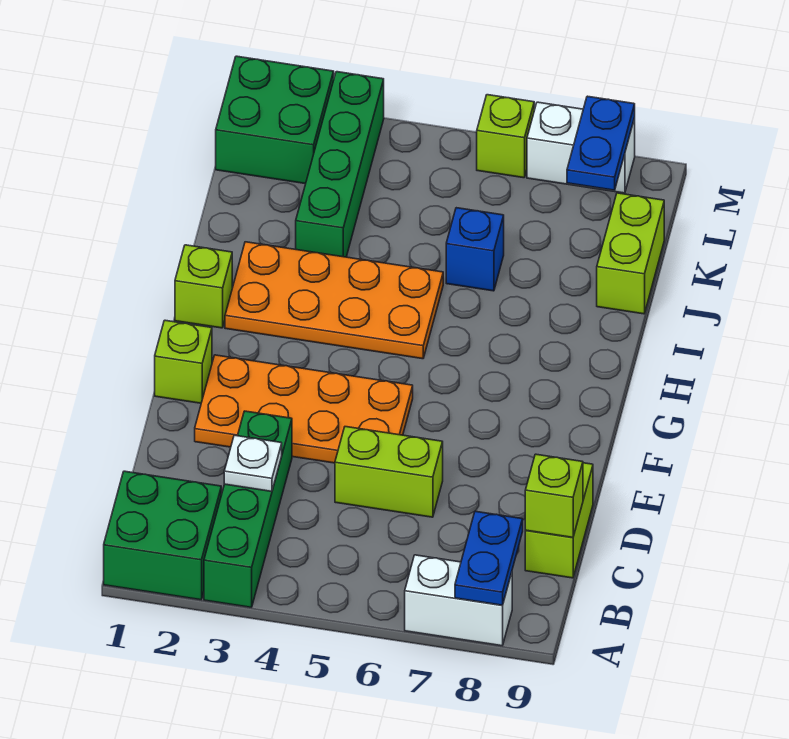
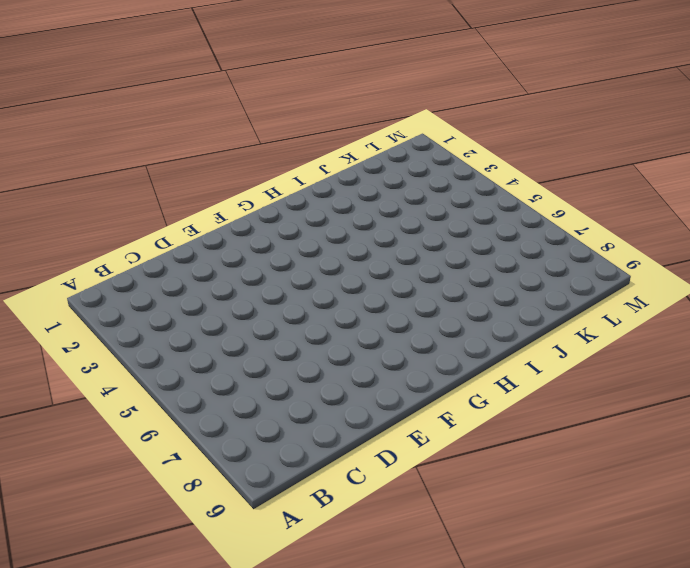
none -> green 2x2 brick [104,471,221,600]
none -> green 1x4 brick [204,411,292,607]
none -> white 1x2 brick [405,555,512,646]

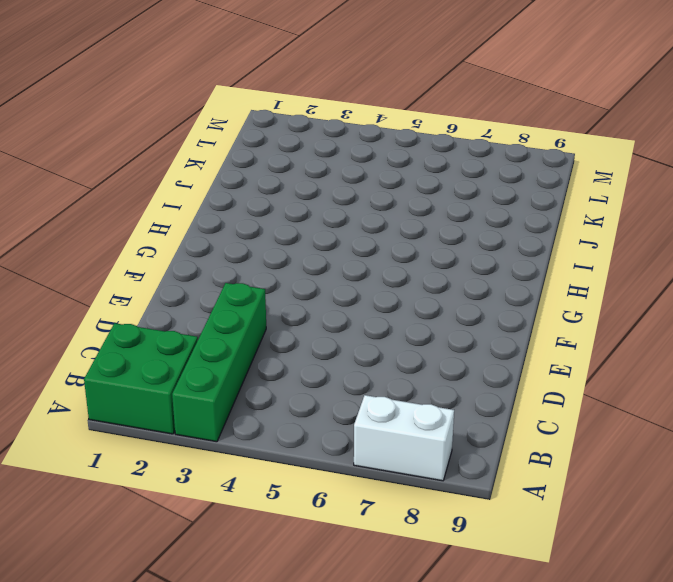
none -> lime 1x2 brick [525,463,593,578]
none -> lime 1x2 brick [335,427,443,517]
none -> orange 2x4 plate [195,355,413,463]

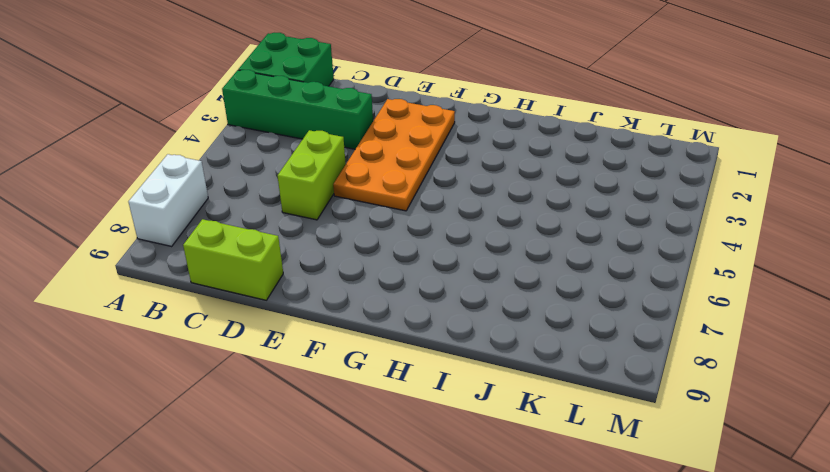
none -> lime 1x1 brick [155,320,212,403]
none -> lime 1x1 brick [175,245,232,328]
none -> orange 2x4 plate [225,242,443,359]

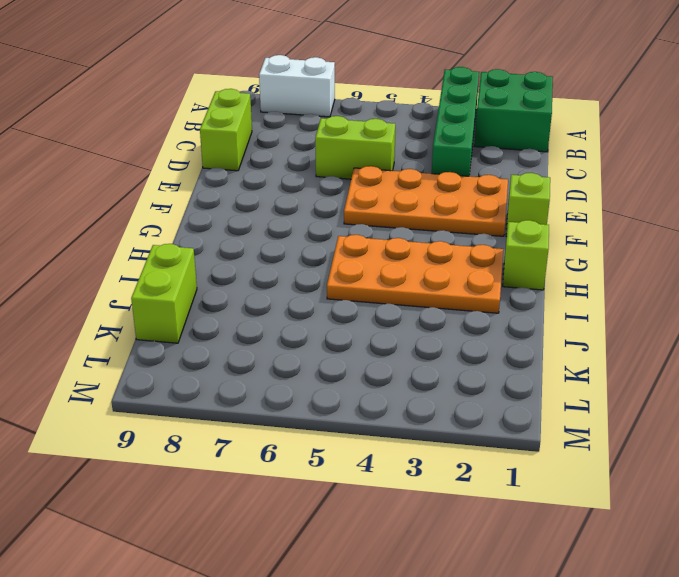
none -> green 1x4 brick [296,72,384,257]
none -> blue 1x1 brick [446,208,504,291]
none -> green 2x2 brick [216,56,334,184]

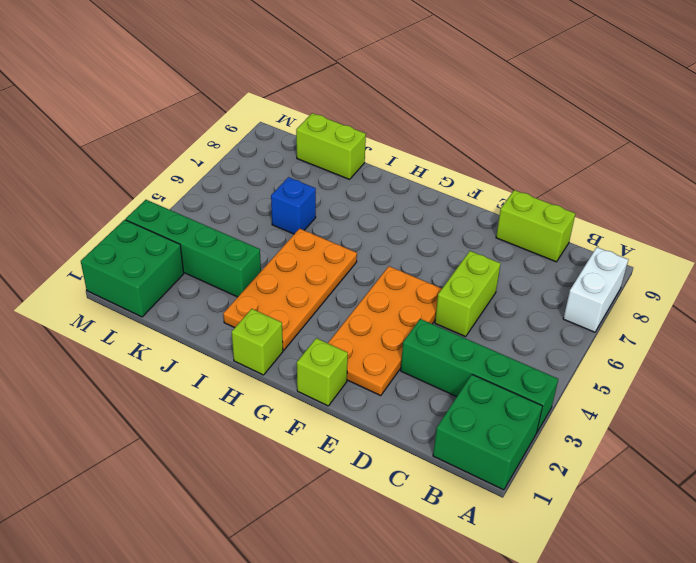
none -> lime 1x1 brick [477,95,534,178]
none -> white 1x2 brick [527,102,635,193]
none -> blue 1x2 plate [455,511,523,605]

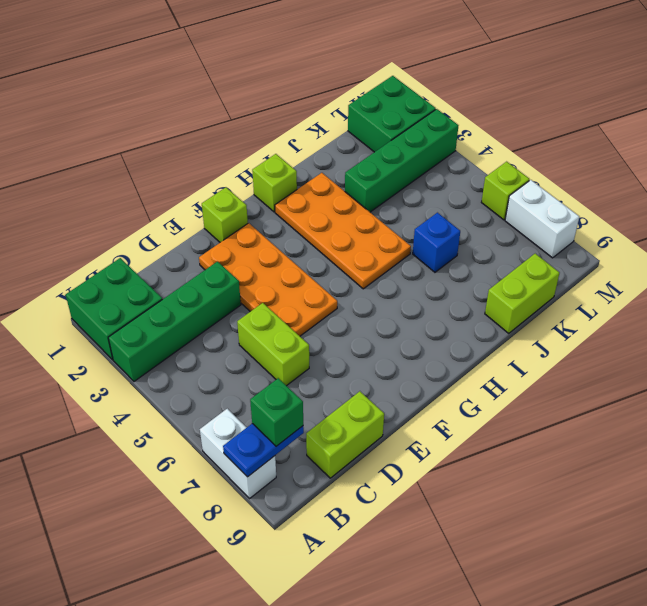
green 1x1 brick [250,378,303,446] -> none
none -> white 1x1 plate [224,435,282,491]
none -> lime 1x1 brick [525,454,583,537]
none -> blue 1x2 plate [567,96,635,190]

